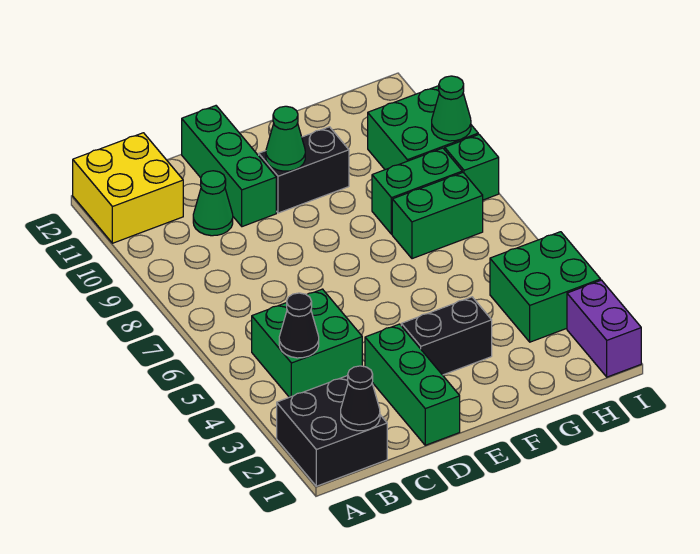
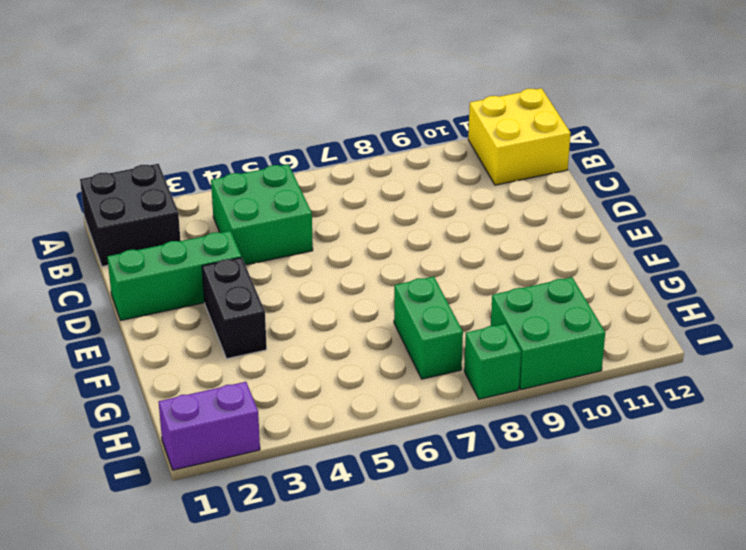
none -> green 1x1 cone [193,171,233,236]
none -> green 1x3 brick [182,106,276,227]
none -> black 1x2 brick [259,127,349,213]

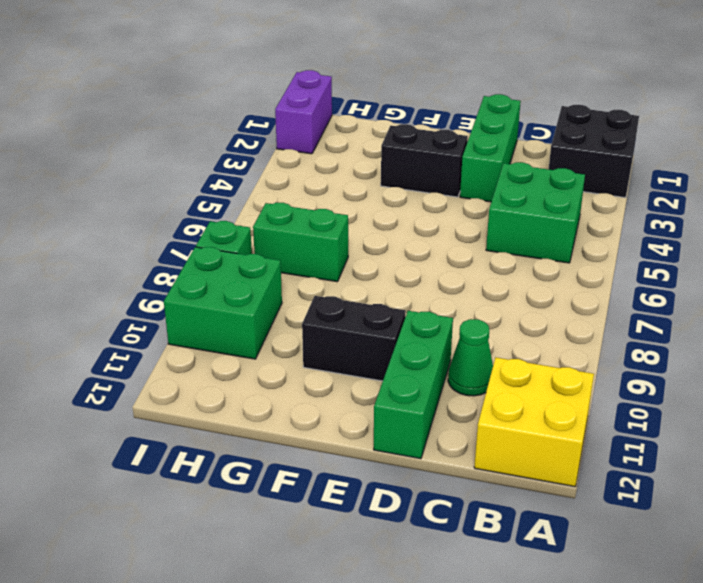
none -> green 1x2 brick [372,148,462,234]
none -> green 2x2 brick [490,232,601,342]
none -> black 1x1 cone [341,366,380,431]

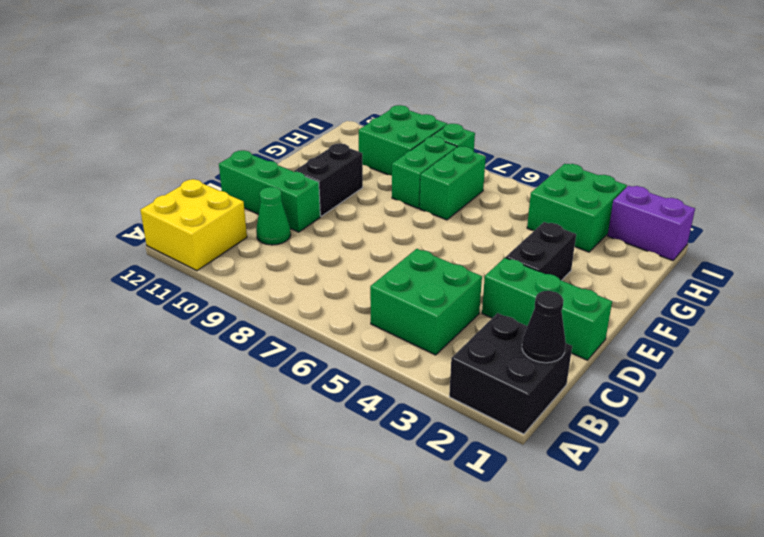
none -> black 1x1 cone [279,293,319,358]
none -> green 1x1 cone [266,106,305,171]
none -> green 1x1 cone [432,76,471,141]

